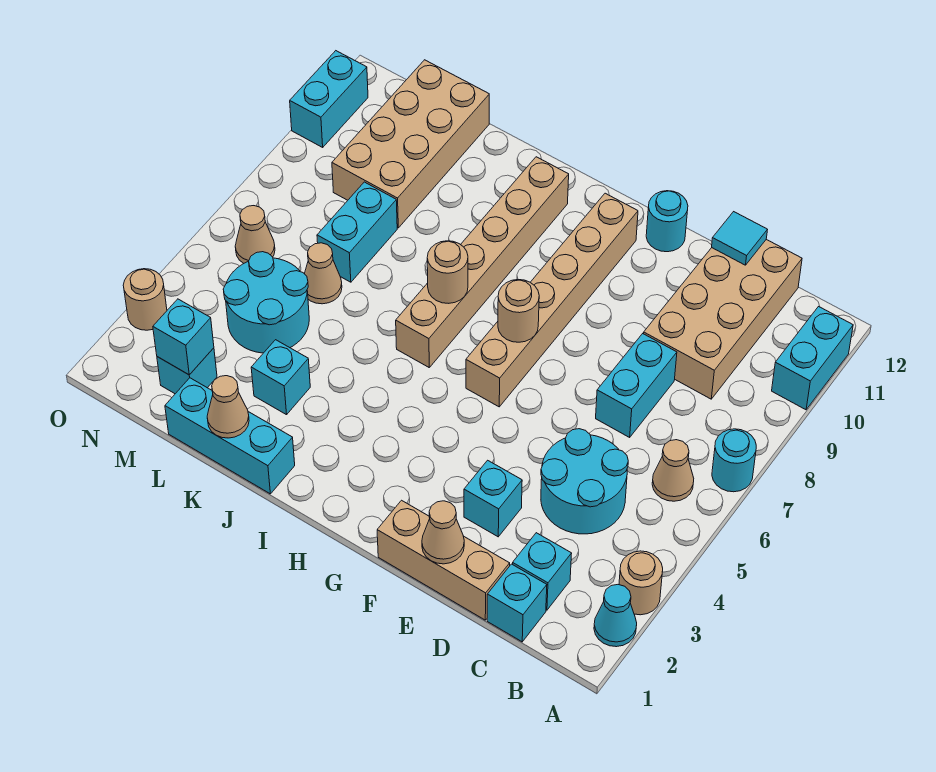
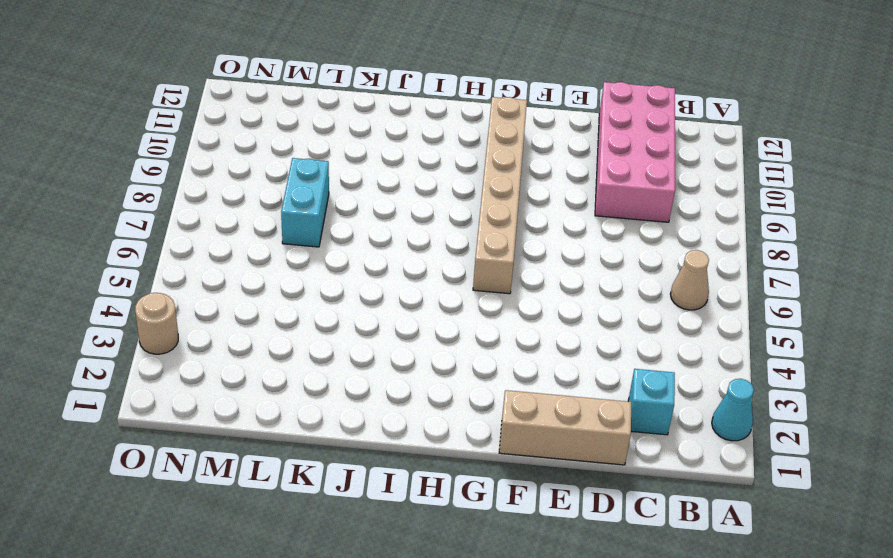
pink 2x4 brick [595,82,675,222] -> tan 2x4 brick [644,239,802,399]
none -> tan 1x1 round brick [619,551,663,615]
none -> cyan 1x1 round brick [712,429,756,492]
none -> cyan 1x2 brick [772,307,853,410]
none -> cyan 1x1 brick [487,564,547,642]

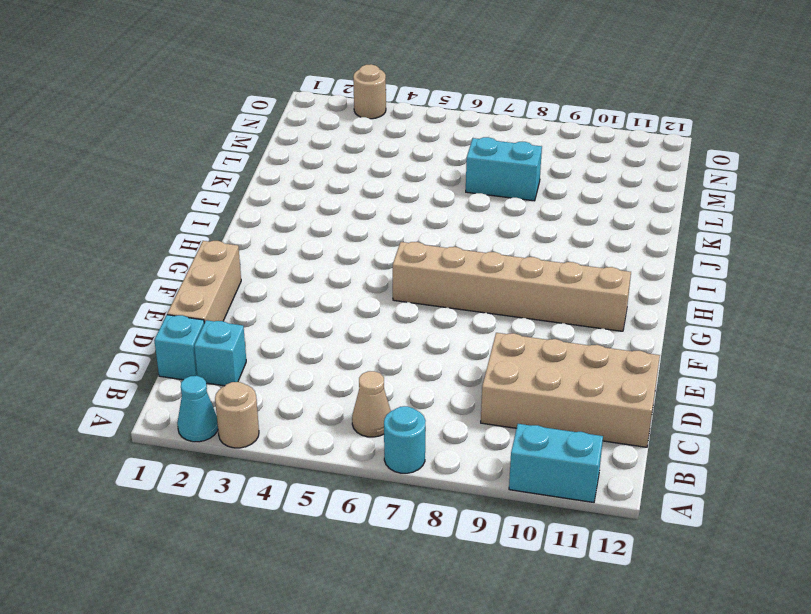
none -> cyan 2x2 round brick [541,429,628,534]
none -> cyan 1x2 brick [596,334,677,437]
none -> cyan 1x1 brick [464,460,522,537]
none -> cyan 1x1 round brick [646,191,688,252]

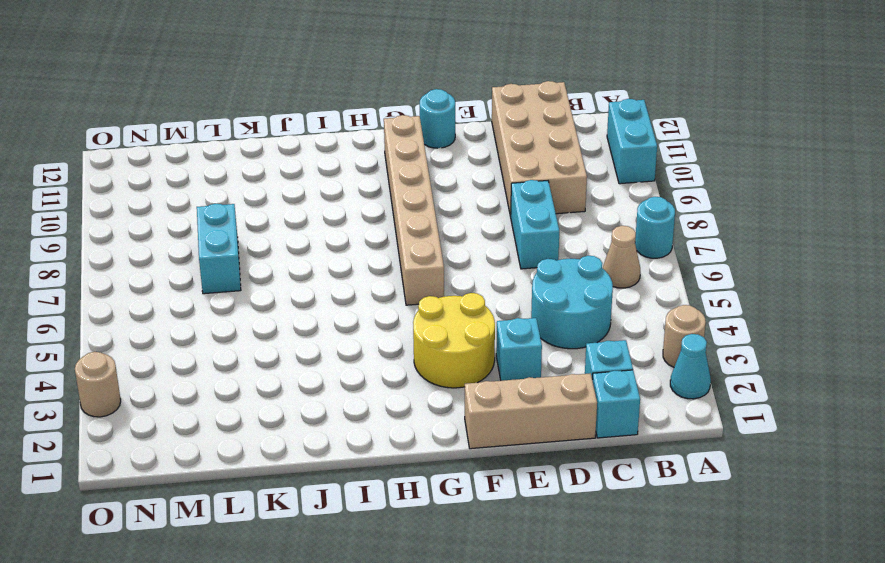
yellow 2x2 round brick [413,293,495,388] -> none
none -> tan 1x6 brick [396,157,569,367]
none -> cyan 1x3 brick [165,378,295,494]
none -> cyan 1x1 brick [251,340,310,415]
none -> cyan 2x2 round brick [223,252,309,353]

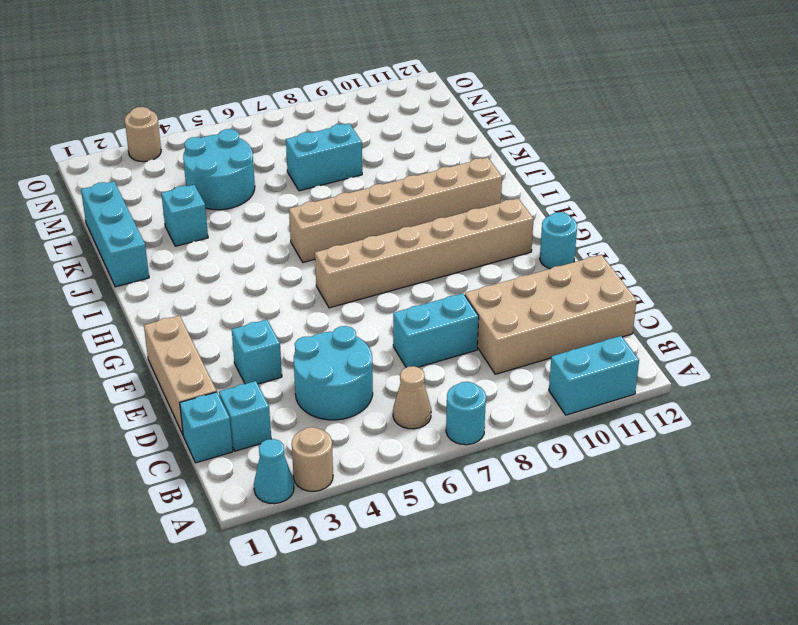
none -> tan 1x1 cone [305,243,342,304]
none -> tan 2x4 brick [332,60,489,228]
none -> cyan 1x1 brick [157,348,217,394]
none -> tan 1x1 cone [235,206,275,263]

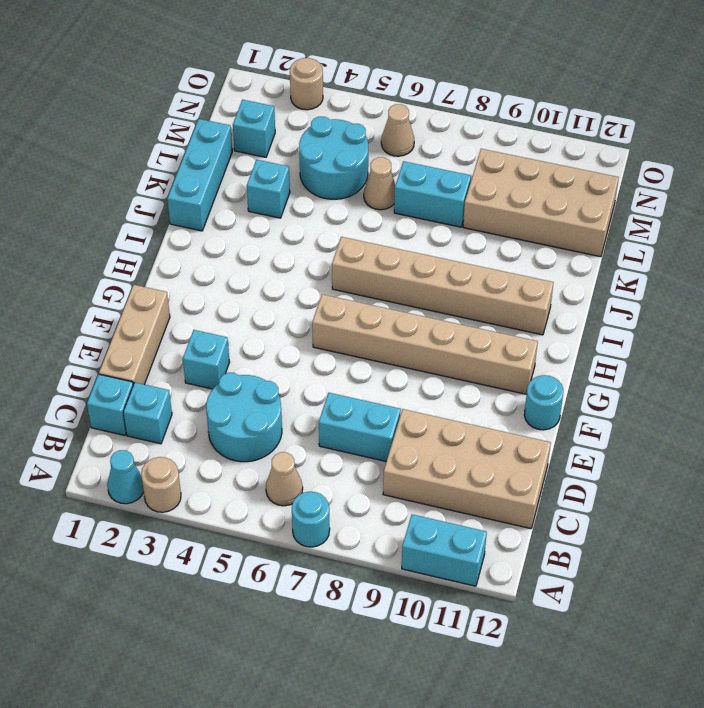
none -> cyan 1x2 brick [290,51,368,147]
none -> cyan 1x1 tile [712,212,767,265]
none -> tan 1x1 cone [422,501,464,564]
none -> tan 1x1 round brick [498,280,539,342]

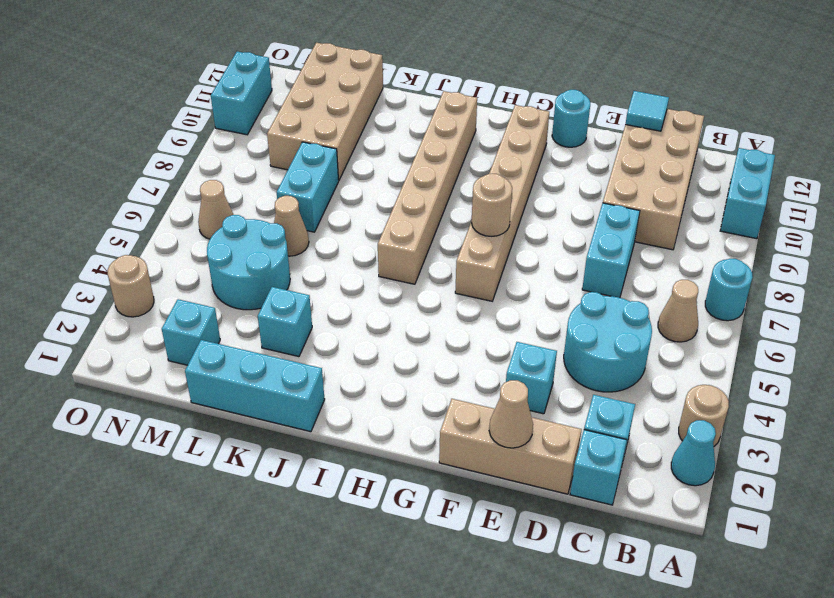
none -> tan 1x1 round brick [427,241,468,303]
none -> tan 1x1 cone [207,376,249,438]
none -> cyan 1x1 brick [153,299,214,375]

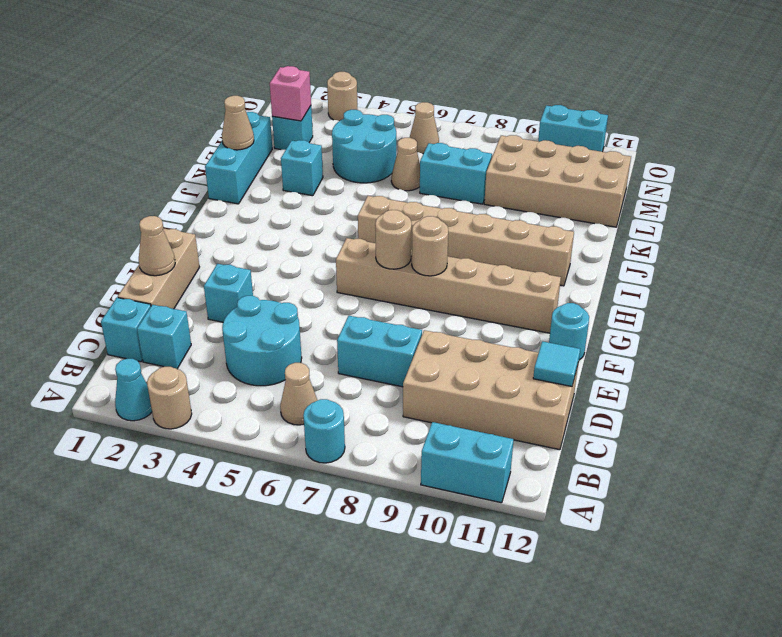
tan 1x1 round brick [412,216,448,276] -> tan 1x1 round brick moved to [427,241,468,303]
pink 1x1 brick [270,66,311,121] -> cyan 1x1 brick [153,299,214,375]

